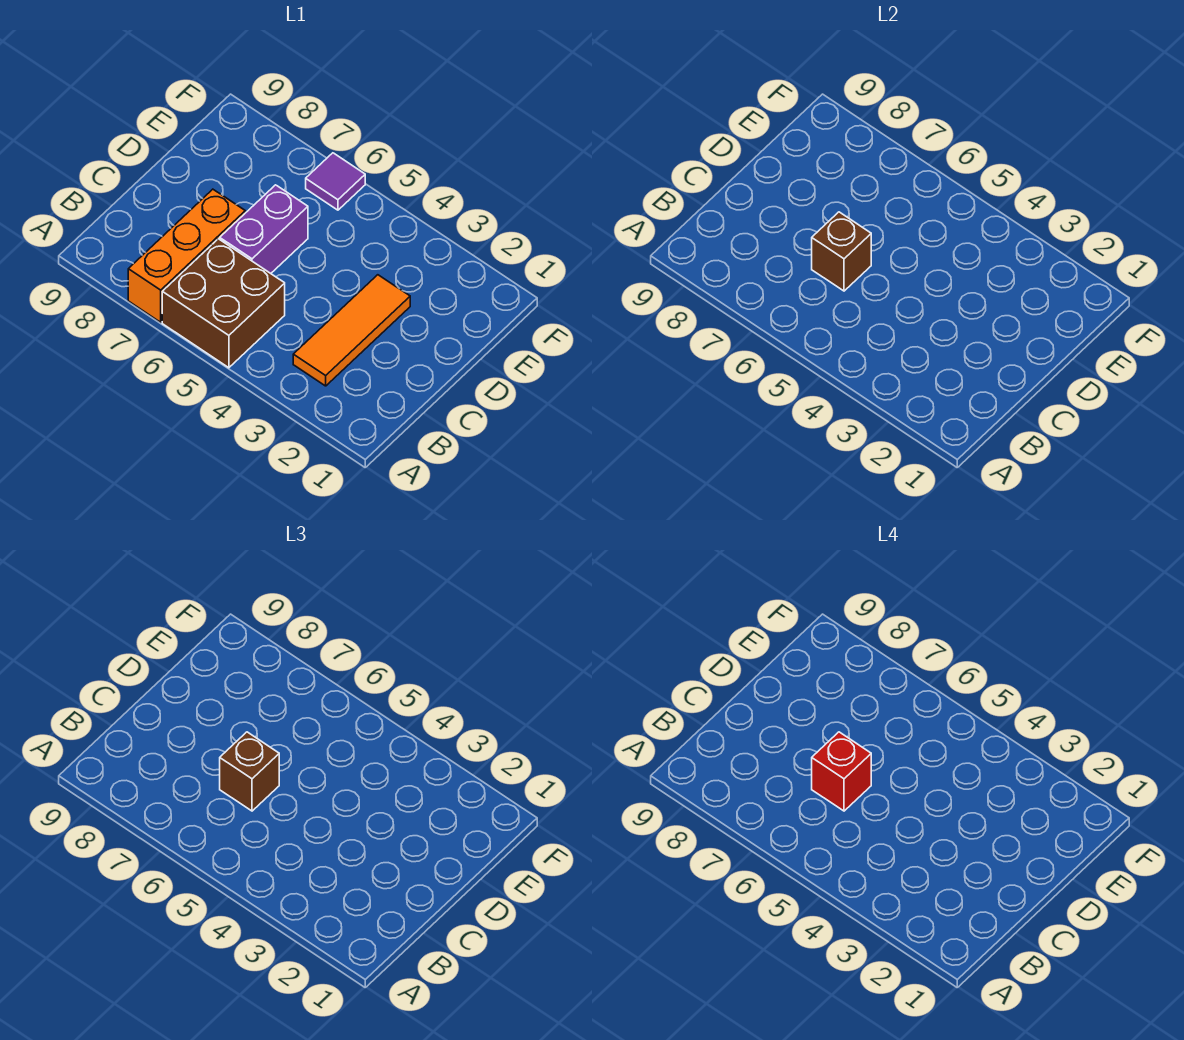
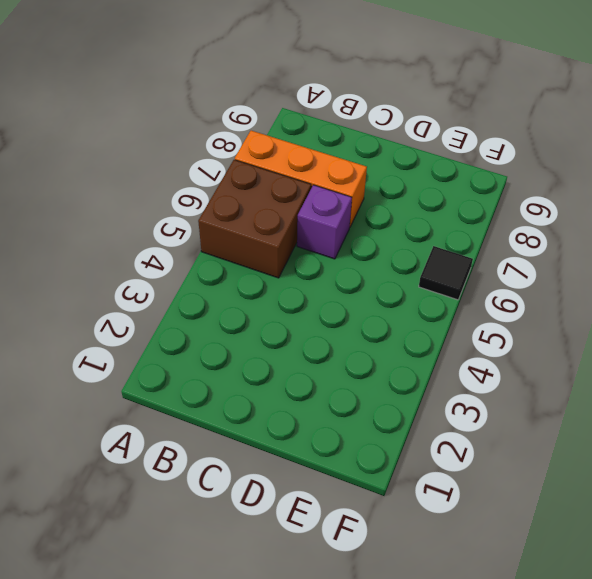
purple 1x1 brick [297,185,352,259] -> purple 1x2 brick [220,185,308,273]
black 1x1 tile [419,246,473,300] -> purple 1x1 tile [306,153,365,210]
none -> orange 1x3 tile [293,275,410,386]
none -> brown 1x1 brick [812,212,871,291]

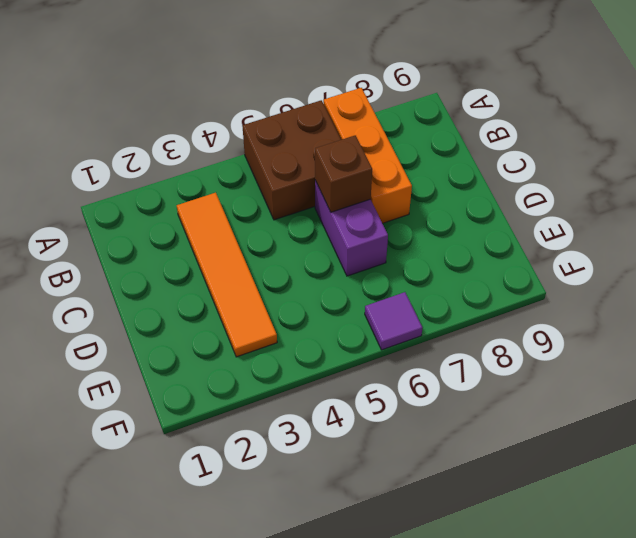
orange 1x4 tile [177,193,277,357] -> orange 1x3 tile [293,275,410,386]
none -> brown 1x1 brick [220,732,279,811]
none -> red 1x1 brick [812,732,871,811]

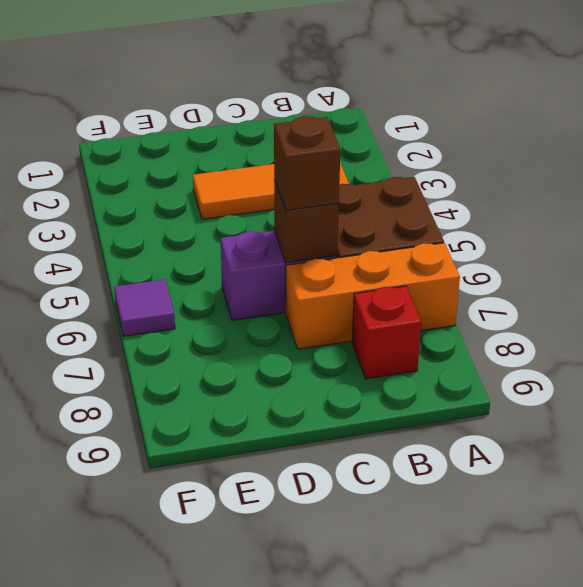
red 1x1 brick [352,286,421,379] -> red 1x1 brick moved to [812,732,871,811]

